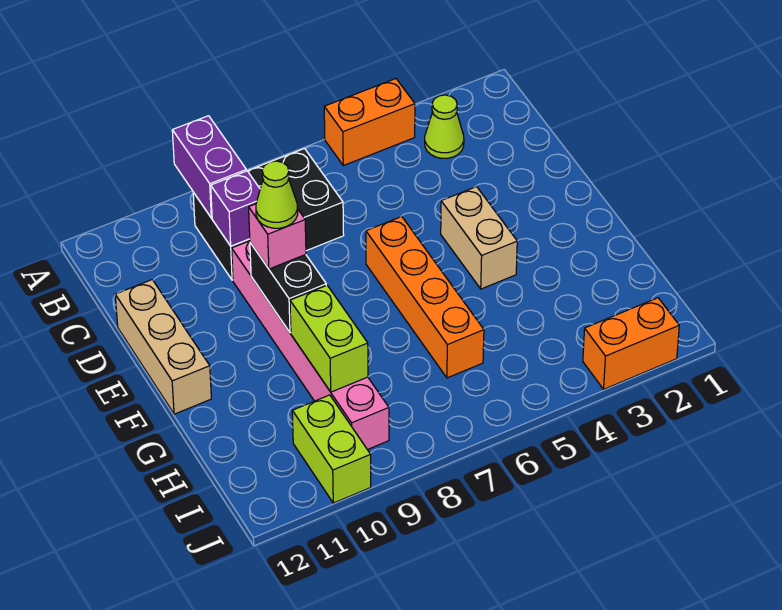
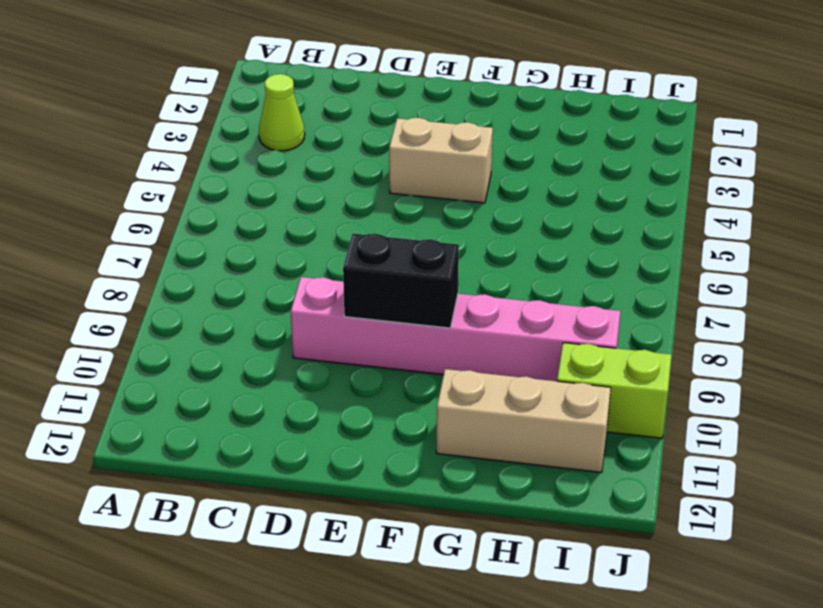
tan 1x3 brick [436,369,611,472] -> tan 1x3 brick moved to [115,280,211,414]
none -> orange 1x2 brick [324,79,415,165]
none -> black 2x3 brick [193,149,344,280]
none -> orange 1x4 brick [366,217,484,378]

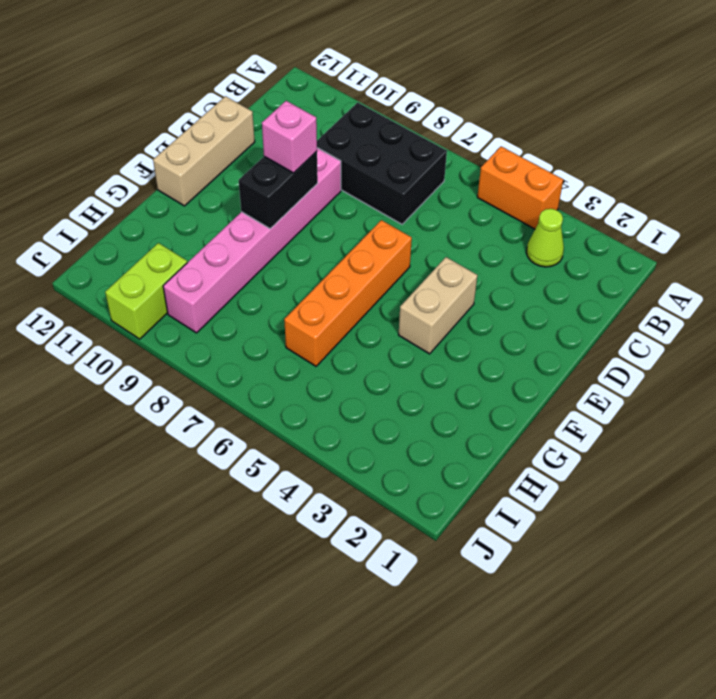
none -> orange 1x2 brick [583,298,679,389]
none -> purple 1x2 brick [172,116,246,218]
none -> purple 1x1 brick [211,171,260,246]

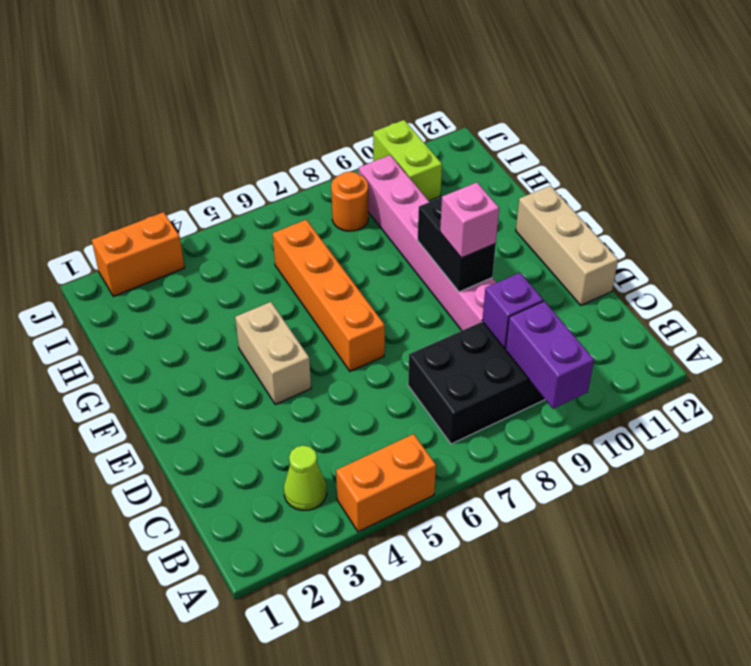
orange 1x1 round brick [331,172,368,231] -> none
none -> lime 1x2 brick [290,285,368,392]
none -> lime 1x1 cone [256,161,298,228]

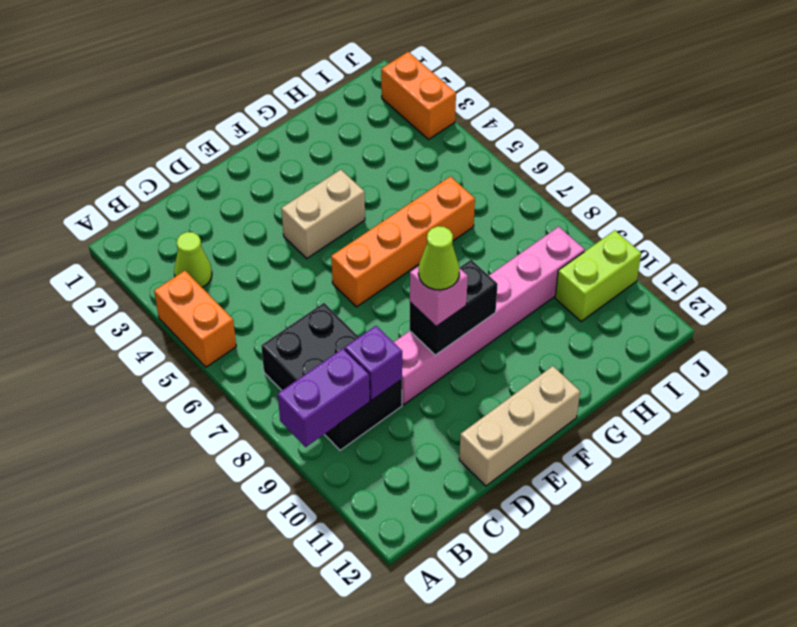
none -> lime 1x2 brick [290,285,368,392]

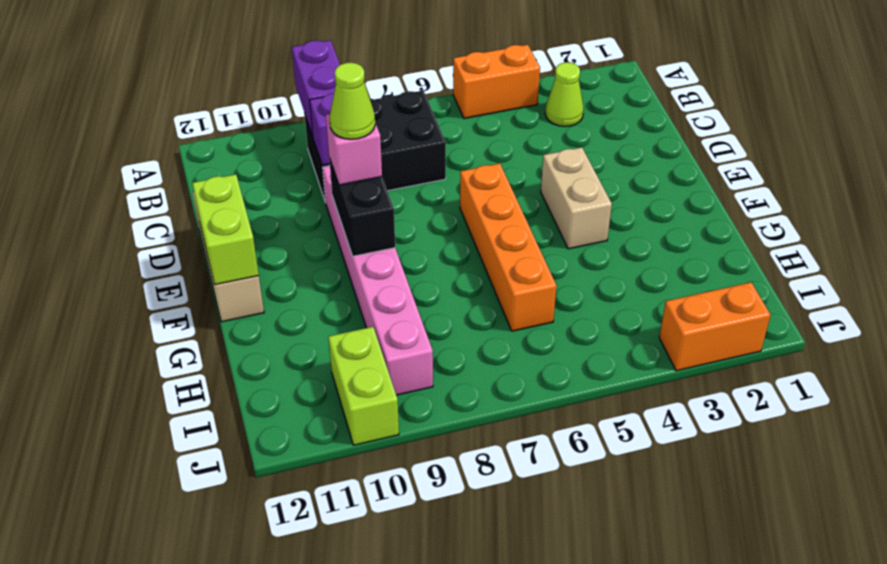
lime 1x2 brick [193,174,259,285] -> lime 1x2 brick moved to [290,285,368,392]

